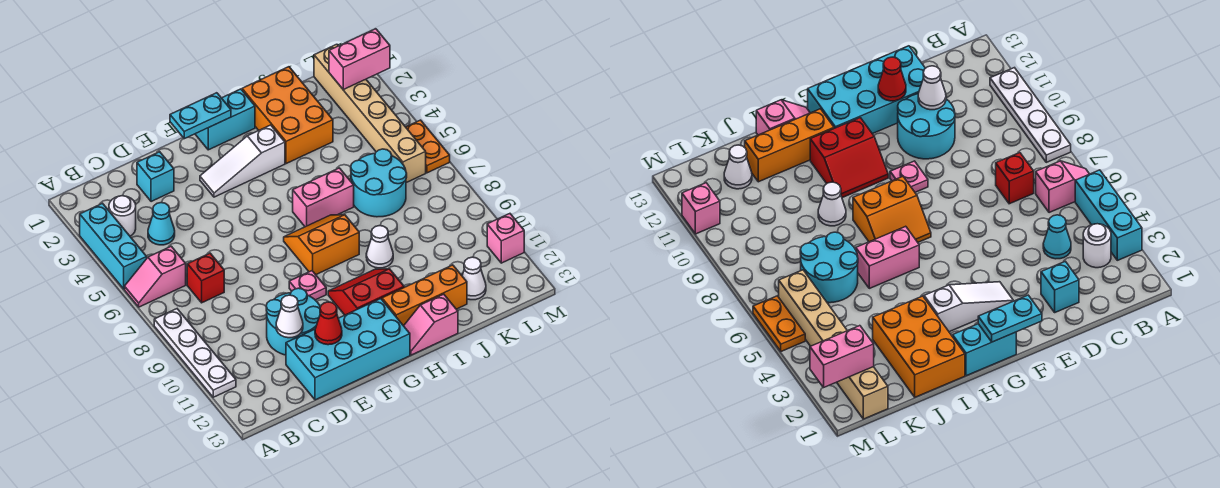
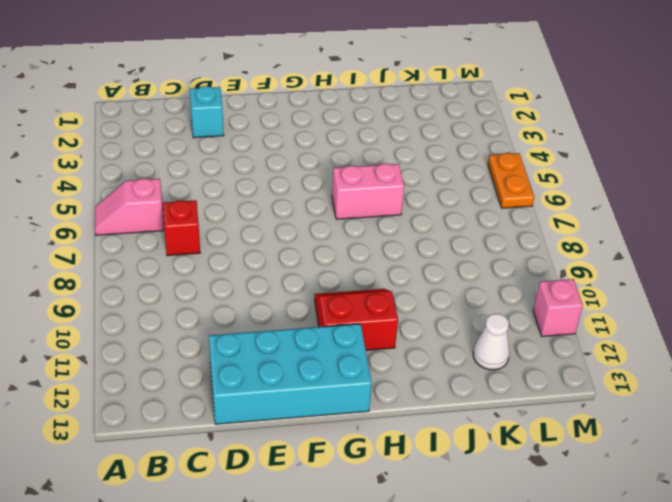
none -> cyan 1x3 brick [80,203,147,289]
none -> white 1x4 plate [154,309,236,397]
none -> white 1x1 round brick [109,196,136,236]

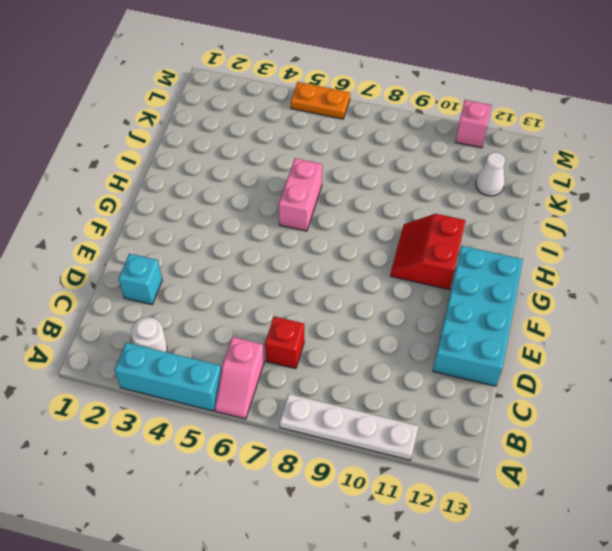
none -> cyan 1x1 cone [148,203,175,245]
none -> cyan 2x2 round brick [266,288,320,355]
none -> white 1x3 slope [200,125,285,197]

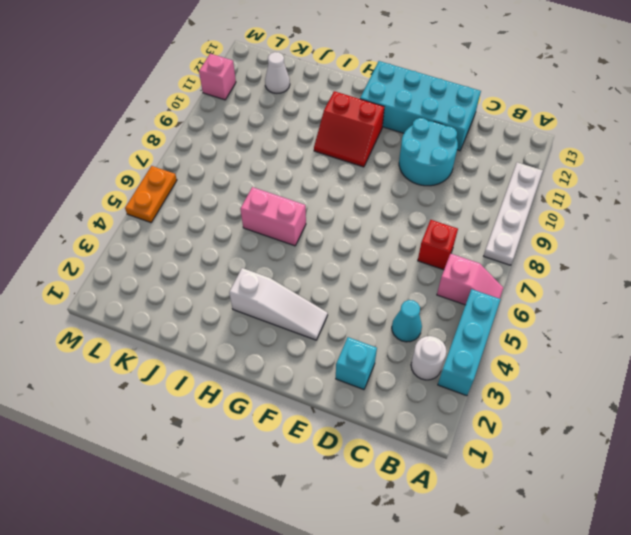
none -> pink 1x1 plate [289,271,326,300]
none -> cyan 1x2 brick [195,89,255,150]
none -> orange 2x2 slope [284,215,359,275]

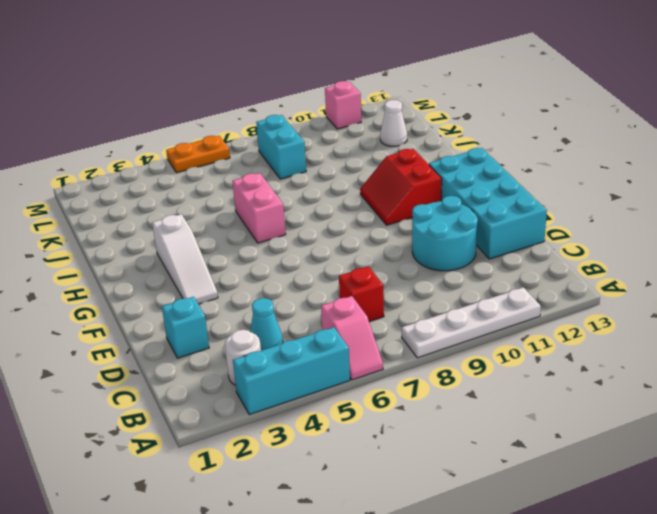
cyan 1x2 brick [256,115,306,179] -> cyan 1x2 brick moved to [195,89,255,150]
none -> pink 1x1 plate [289,271,326,300]
none -> orange 2x2 slope [284,215,359,275]
none -> orange 1x3 brick [382,265,467,326]

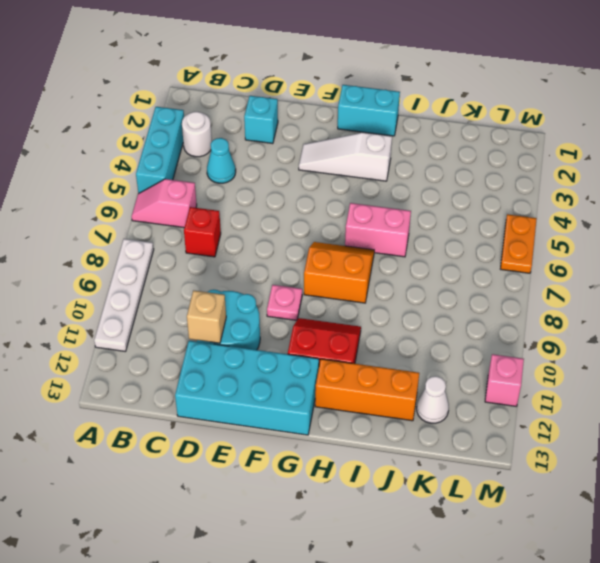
tan 1x1 brick [187,290,226,343] -> white 1x1 cone [276,295,303,338]
none -> pink 1x2 slope [404,294,458,355]
none -> orange 2x3 brick [242,67,333,164]
none -> white 1x1 cone [366,226,393,268]

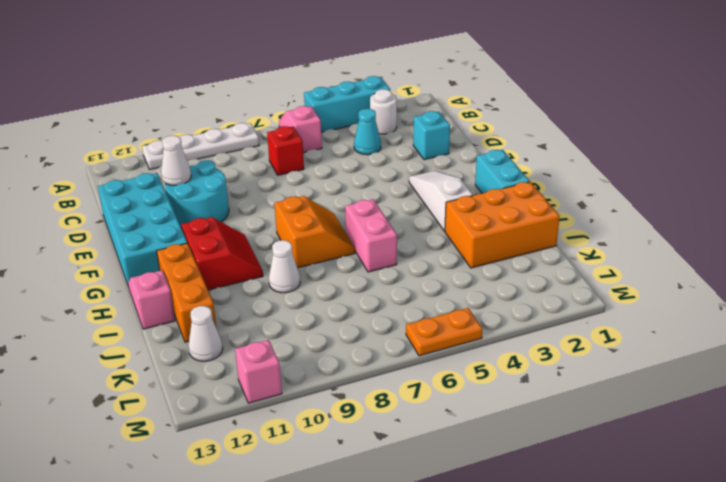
none -> pink 1x1 plate [289,271,326,300]
none -> cyan 2x2 round brick [351,149,407,217]
none -> tan 1x6 brick [314,44,426,183]

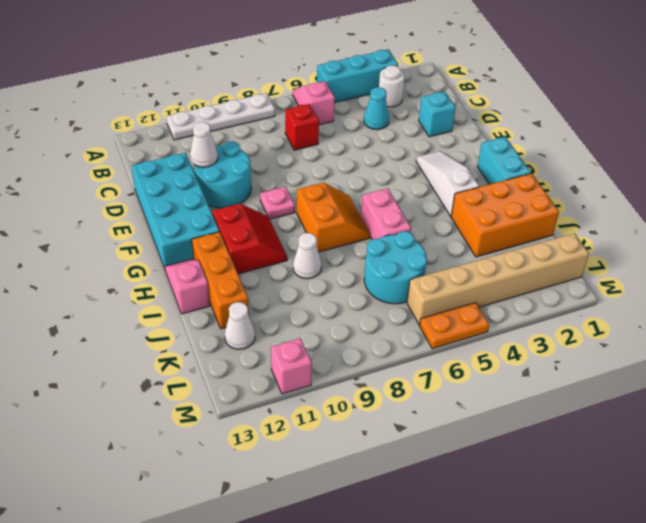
none -> red 1x1 cone [315,302,342,345]
none -> cyan 1x2 plate [170,93,231,139]
none -> pink 1x2 brick [329,29,390,89]

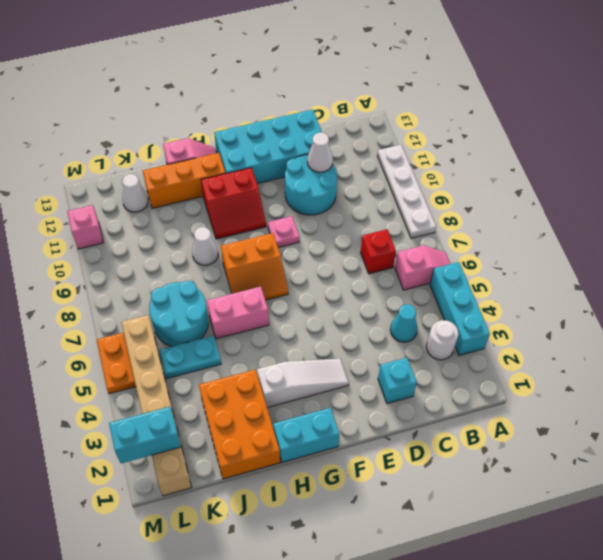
cyan 1x2 plate [159,336,221,379] -> cyan 1x2 plate moved to [170,93,231,139]
cyan 1x2 brick [109,407,181,463] -> pink 1x2 brick [329,29,390,89]
none -> red 1x1 cone [315,302,342,345]

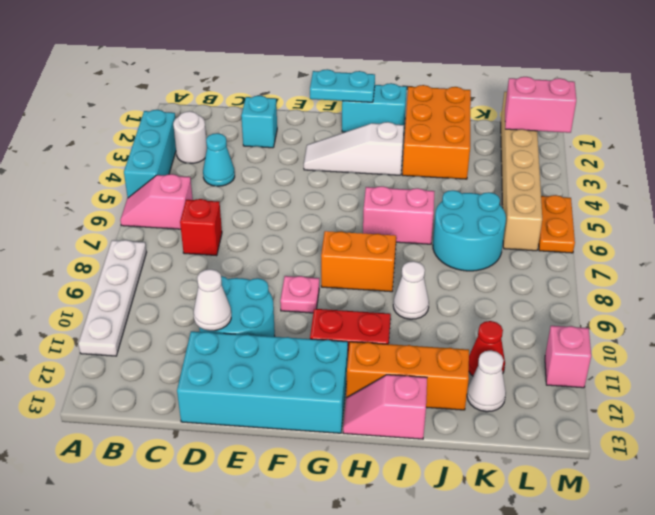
red 1x1 cone [469,321,505,376] -> red 1x1 cone moved to [315,302,342,345]

